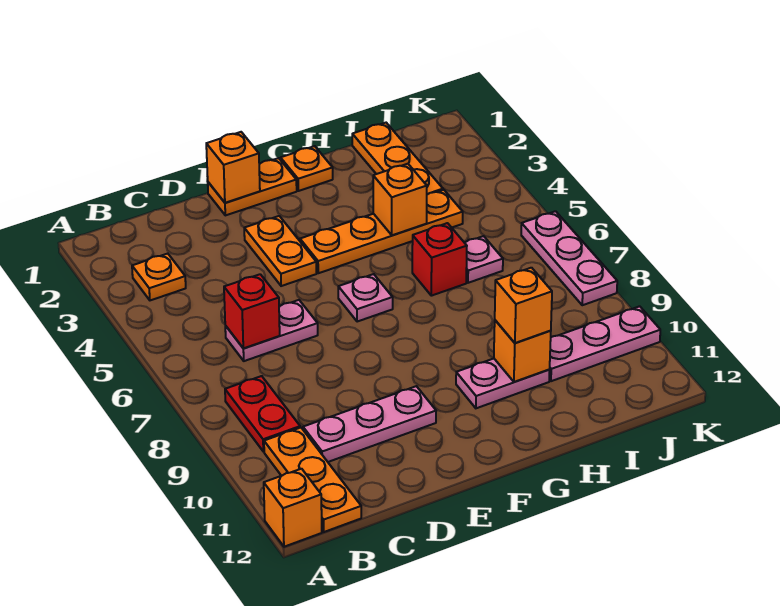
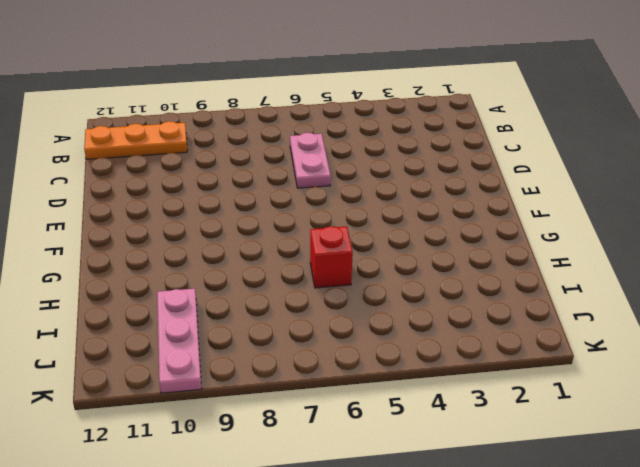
none -> orange 1x1 brick [264,469,322,547]
none -> orange 1x1 plate [132,254,186,300]
none -> red 1x2 plate [225,376,300,452]

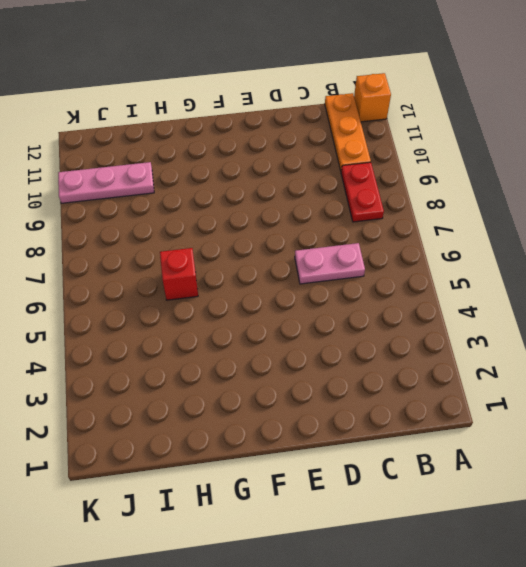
none -> orange 1x1 plate [132,254,186,300]
none -> pink 1x3 plate [303,386,436,462]
none -> orange 1x2 plate [208,158,297,215]

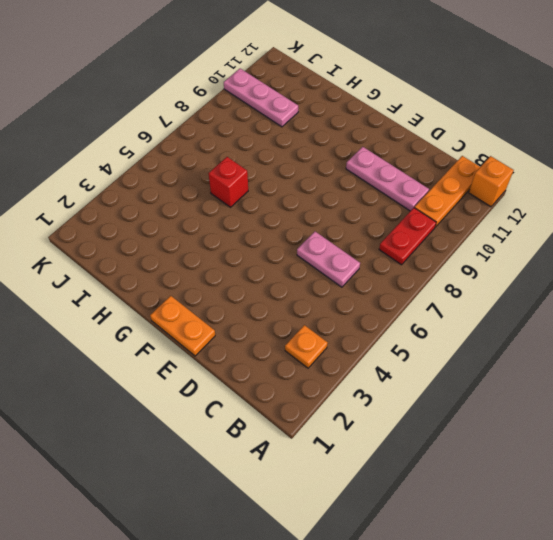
none -> orange 1x2 plate [244,216,317,286]
none -> orange 1x4 plate [300,190,463,273]
none -> pink 1x1 plate [338,274,393,322]

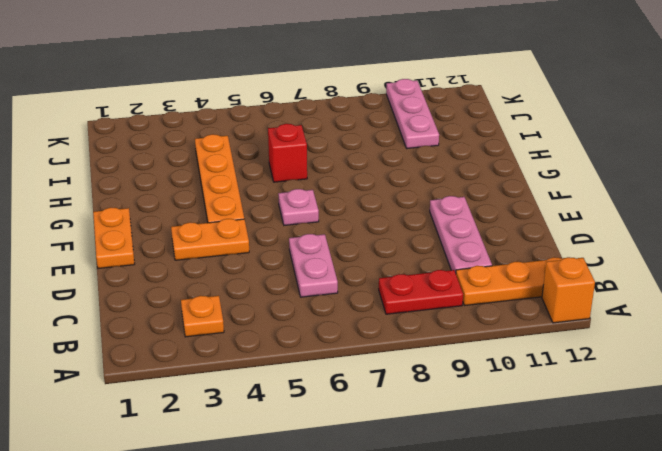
none -> orange 1x1 plate [281,146,333,191]
none -> pink 1x2 plate [456,358,550,408]
none -> orange 1x3 plate [352,123,443,195]

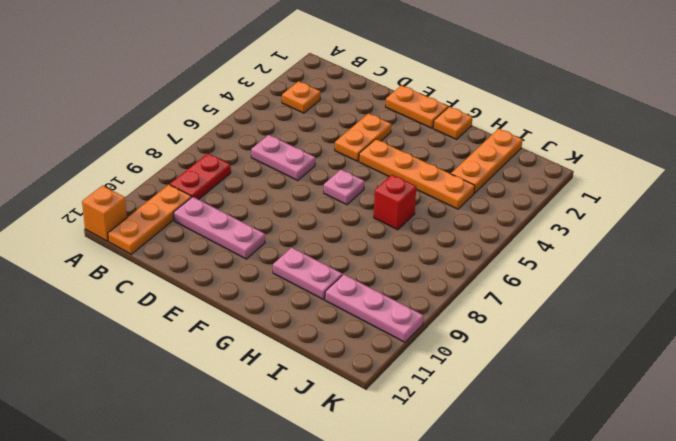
none -> pink 1x1 plate [465,236,503,283]
none -> pink 1x3 plate [521,211,617,305]
none -> red 1x1 brick [224,274,280,349]

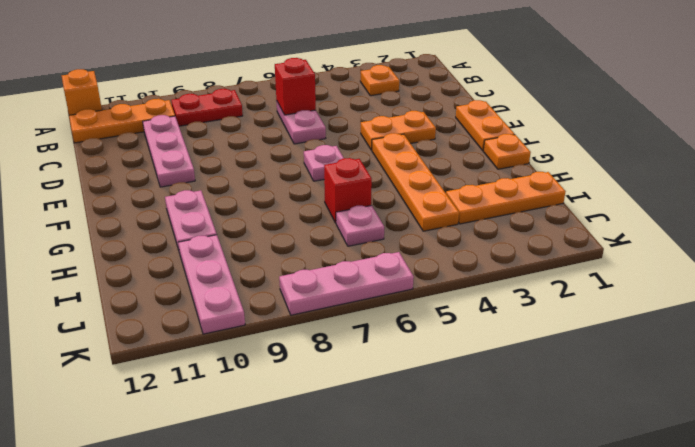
none -> orange 1x1 brick [206,132,260,203]
none -> orange 1x1 brick [373,164,427,235]
none -> orange 1x1 brick [494,320,551,382]

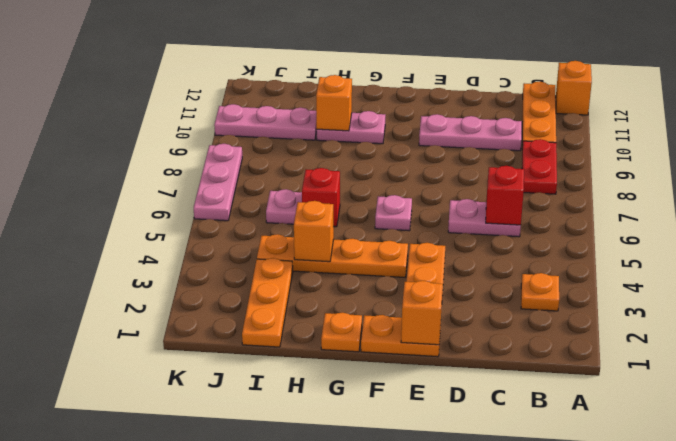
none -> orange 1x1 brick [495,268,552,343]

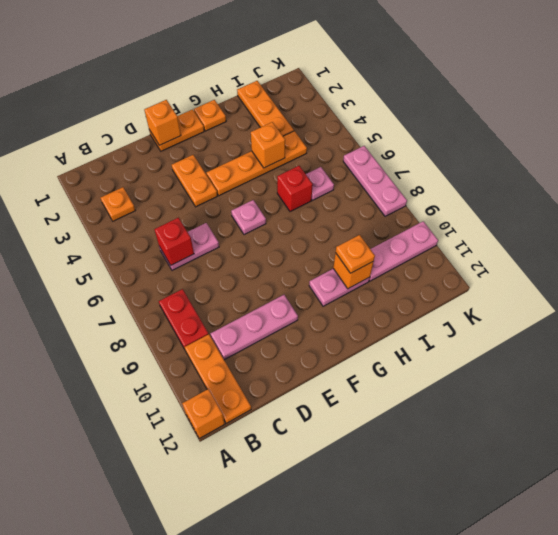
orange 1x1 plate [336,235,375,273] -> orange 1x1 brick [495,268,552,343]

